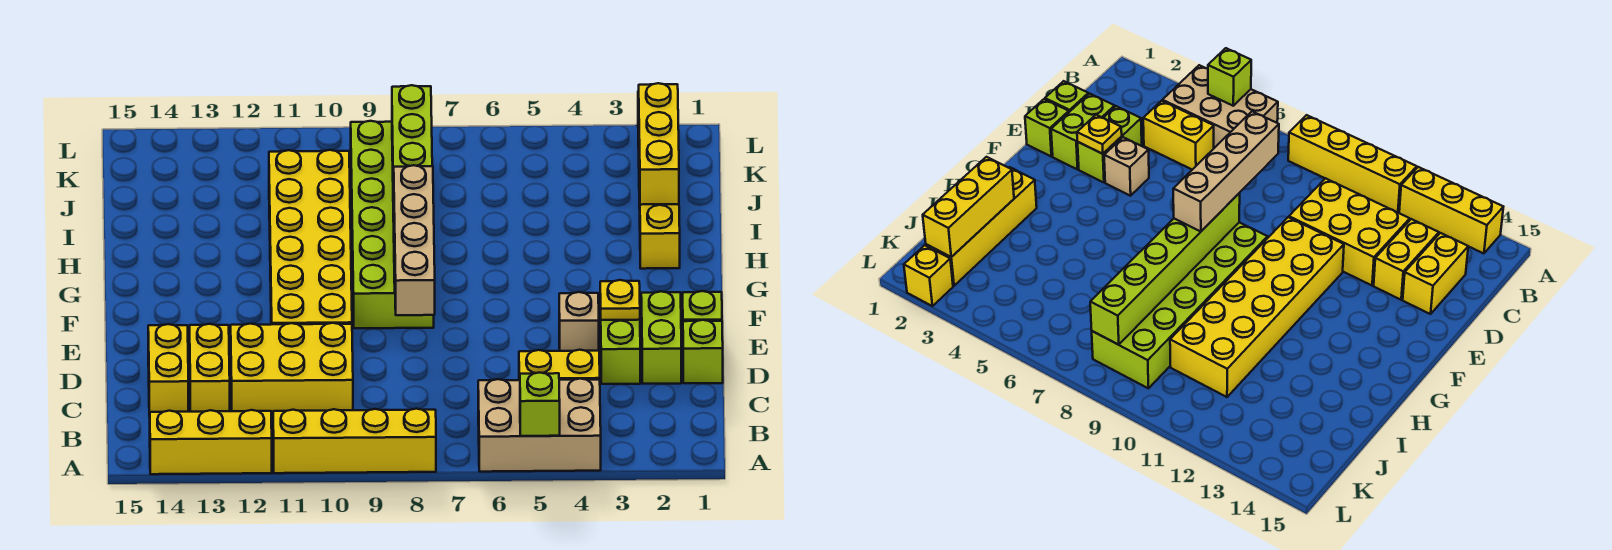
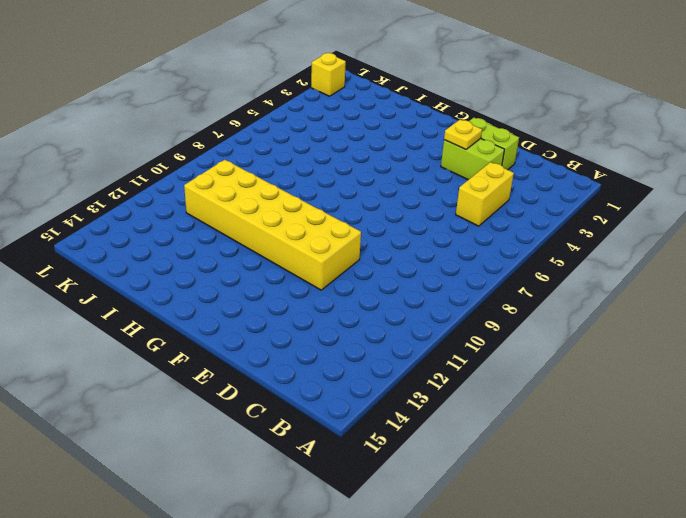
none -> tan 2x3 brick [478,379,601,472]
none -> yellow 1x4 brick [273,409,436,473]
none -> yellow 1x3 brick [150,410,272,474]

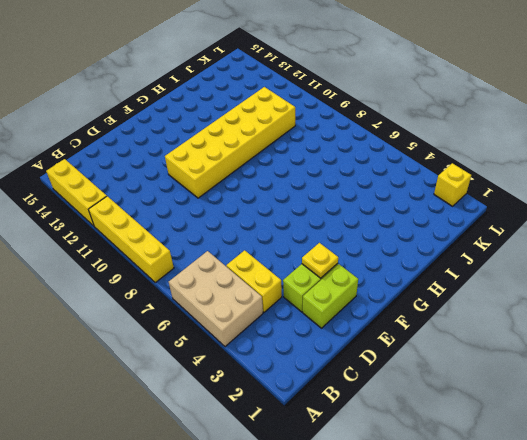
none -> yellow 2x3 brick [231,323,353,416]
none -> yellow 1x2 brick [190,324,230,412]
none -> yellow 1x2 brick [148,324,188,416]

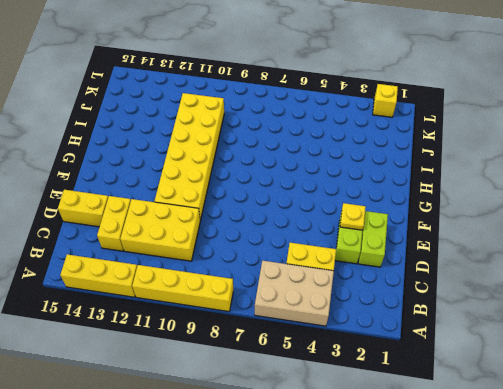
yellow 1x2 brick [58,190,108,227] -> yellow 1x2 brick turned to [148,324,188,416]
none -> lime 1x1 brick [683,320,723,383]
none -> lime 1x1 brick [683,291,722,321]
none -> tan 1x1 brick [559,292,599,351]

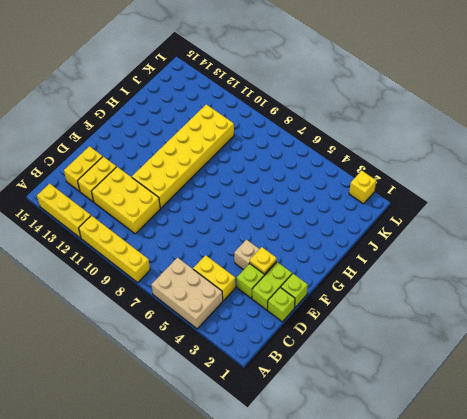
none -> lime 2x6 brick [351,121,434,328]
none -> yellow 1x4 brick [639,175,680,269]
none -> lime 1x1 brick [520,373,560,436]

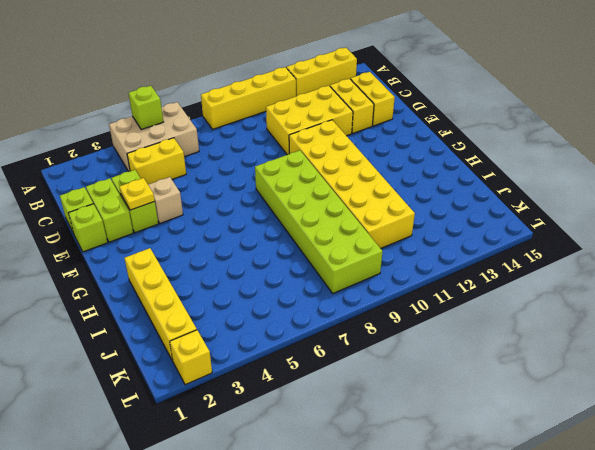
none -> lime 1x6 brick [392,85,432,283]
none -> yellow 1x3 brick [639,83,679,205]
none -> tan 1x4 brick [394,165,435,315]

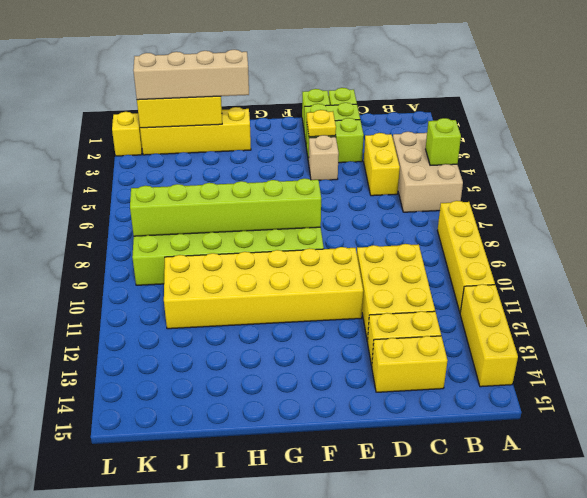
tan 1x4 brick [133,50,249,100] -> tan 1x4 brick moved to [394,165,435,315]

